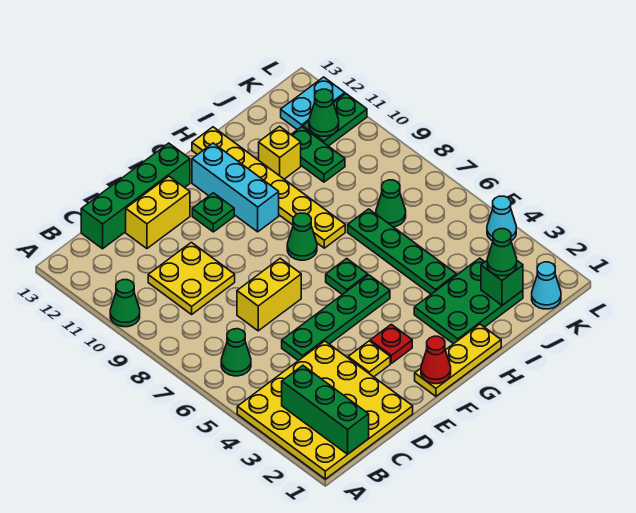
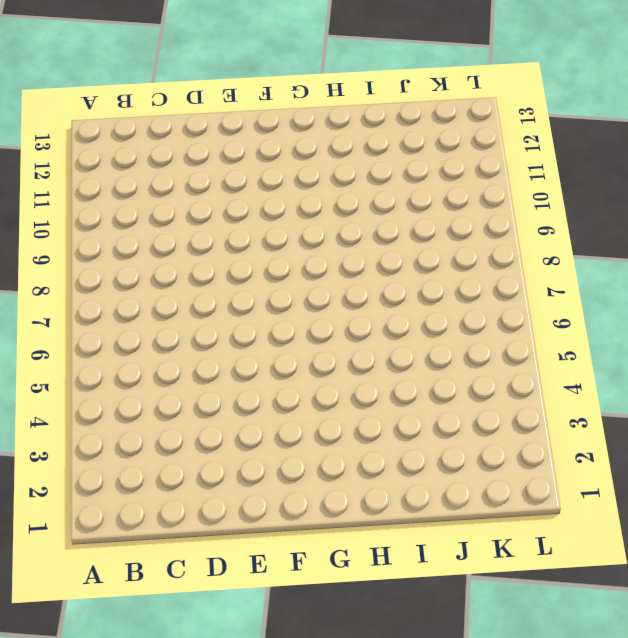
none -> yellow 4x4 plate [237,341,413,479]
none -> green 1x1 cone [110,280,140,327]
none -> green 1x1 cone [221,329,251,376]
none -> yellow 2x2 plate [148,242,235,314]

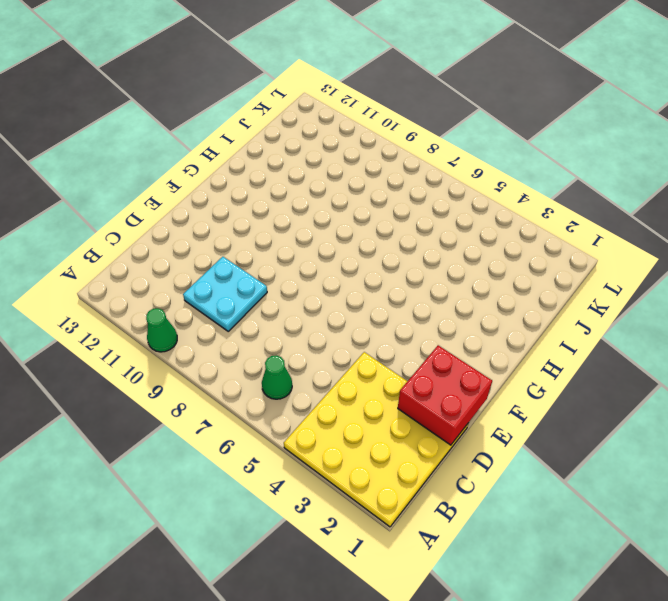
cyan 2x2 plate [183,257,267,331] -> yellow 2x2 plate [148,242,235,314]
red 2x2 brick [398,345,492,445] -> none
none -> green 1x4 brick [81,143,190,249]
none -> green 1x4 plate [282,275,390,361]
none -> yellow 1x2 brick [237,258,301,331]
none -> yellow 1x2 brick [126,176,190,249]

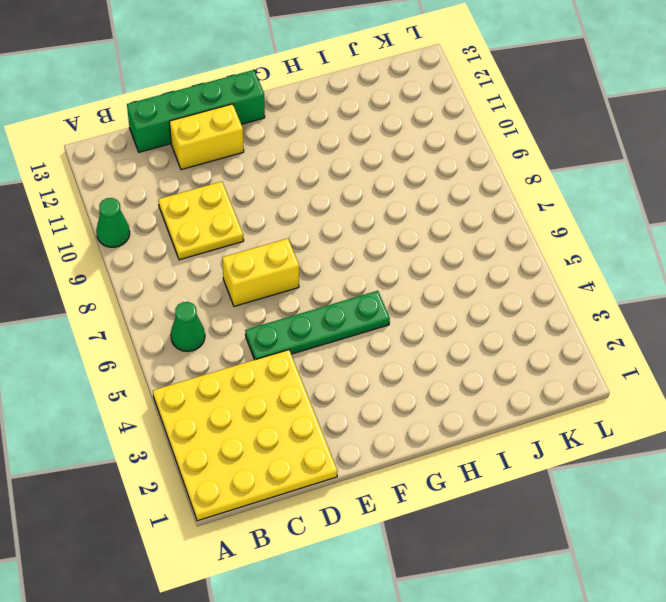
none -> yellow 1x1 plate [348,341,390,377]
none -> yellow 1x3 plate [415,324,501,396]
none -> red 1x1 plate [370,324,412,363]
none -> green 1x1 plate [192,193,234,232]

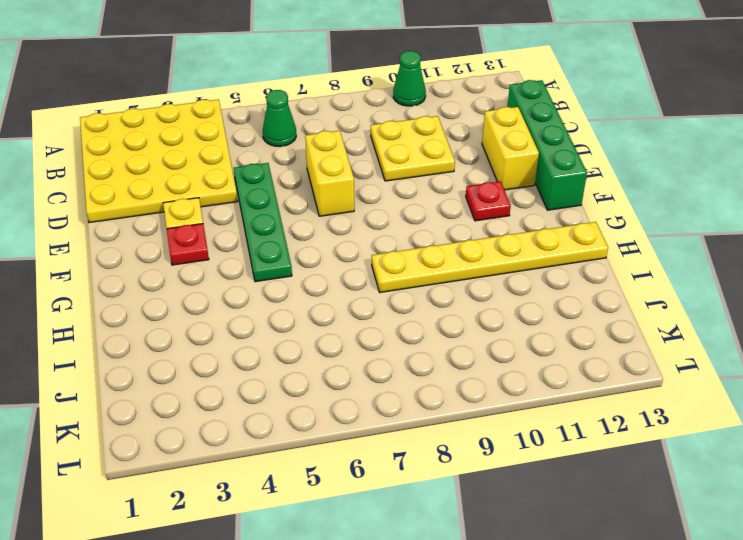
red 1x1 plate [466,181,511,221] -> green 1x1 plate [192,193,234,232]
none -> yellow 1x3 plate [415,324,501,396]
none -> green 1x1 plate [326,258,368,295]
none -> green 1x1 cone [287,213,317,260]
none -> cyan 1x3 brick [192,143,279,232]

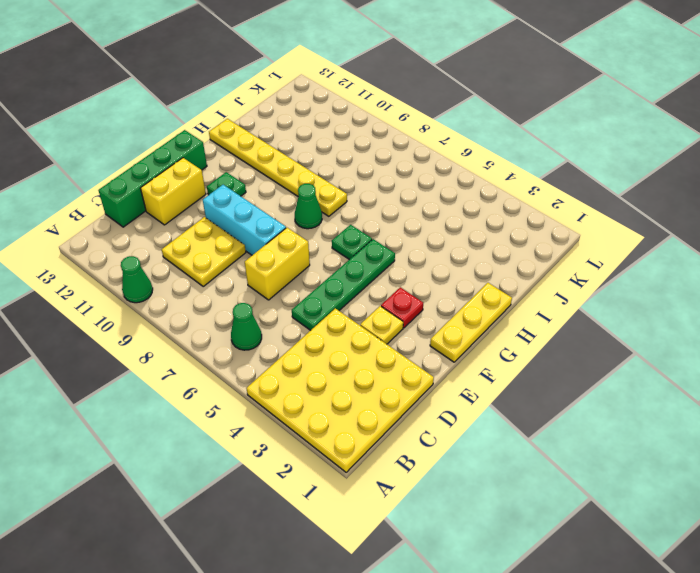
cyan 1x3 brick [203,185,286,255] -> cyan 1x3 brick moved to [192,143,279,232]
none -> green 2x3 plate [414,258,523,344]
none -> green 1x4 plate [348,209,457,294]
none -> yellow 1x1 brick [259,126,301,179]
none -> green 1x1 cone [376,180,406,227]

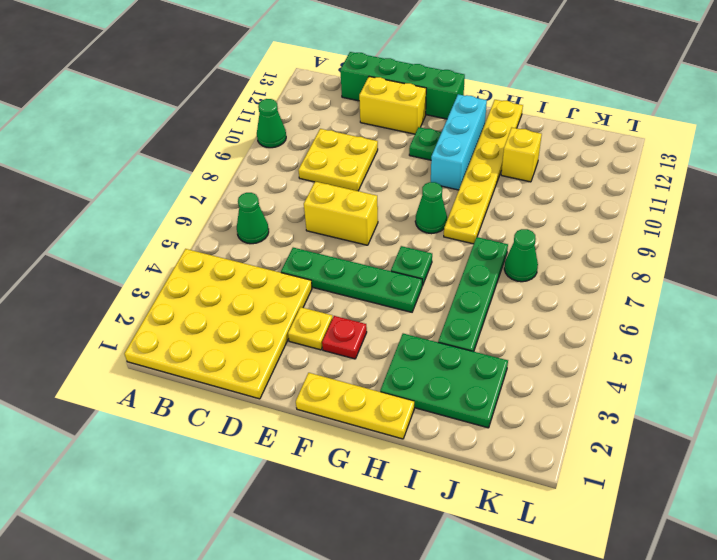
none -> green 1x2 plate [291,127,345,182]
none -> cyan 1x1 cone [532,262,561,309]
none -> green 1x2 plate [303,94,367,146]
none -> cyan 1x2 plate [281,77,345,130]

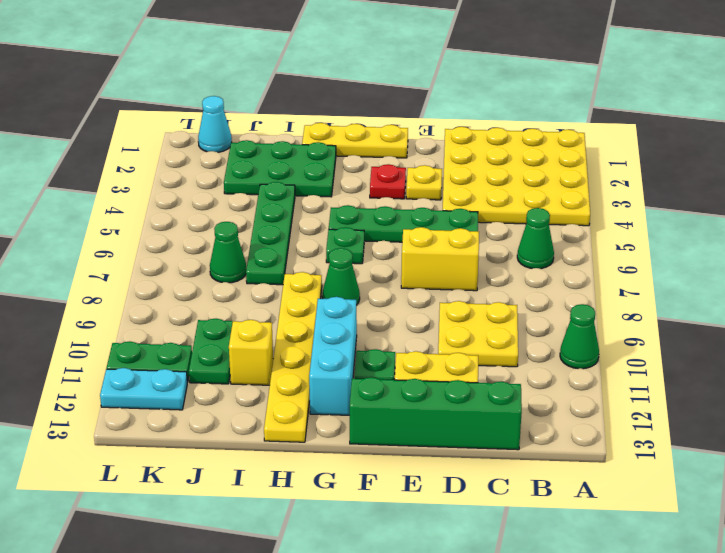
none -> cyan 1x1 cone [487,196,516,241]
none -> green 1x3 brick [282,366,369,454]
none -> red 1x1 cone [421,336,451,384]
none -> green 1x1 brick [481,261,523,305]

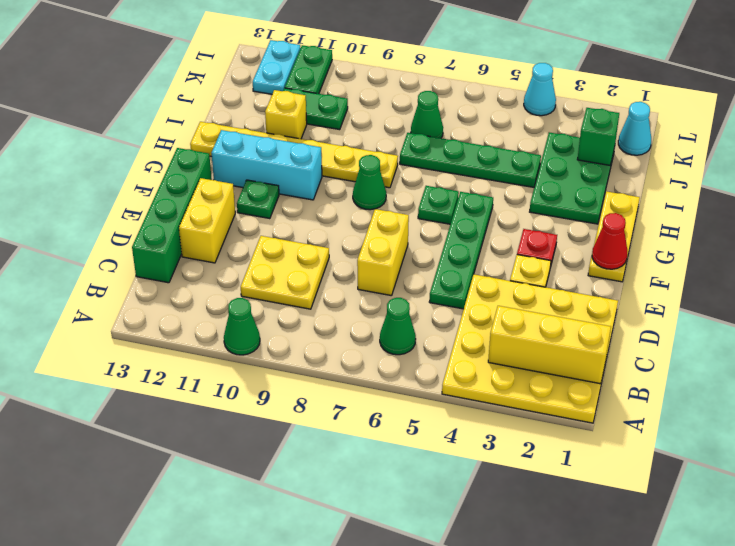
yellow 1x3 brick [488,306,611,384] -> green 1x3 brick [282,366,369,454]
none -> green 1x1 cone [309,89,339,136]
none -> green 1x1 cone [487,229,517,276]

